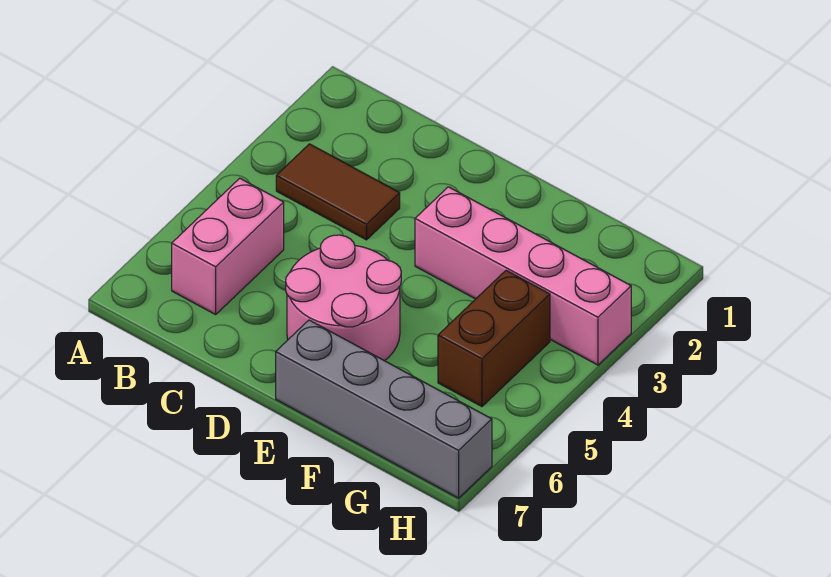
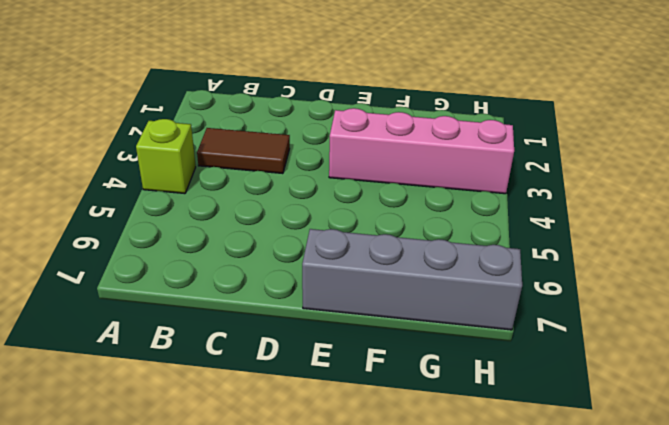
lime 1x1 brick [136,119,196,194] -> none
none -> pink 1x2 brick [172,178,284,315]
none -> pink 2x2 round brick [286,235,401,361]

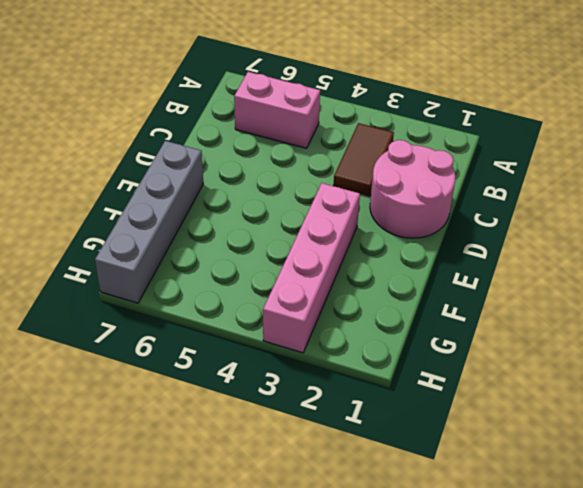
pink 2x2 round brick [370,140,455,238] -> pink 2x2 round brick moved to [286,235,401,361]
none -> brown 1x2 brick [438,270,550,407]

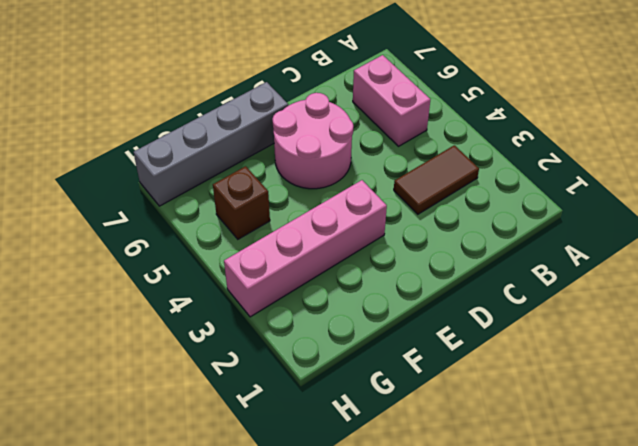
brown 1x1 brick [213,166,270,239] -> brown 1x2 brick [438,270,550,407]

